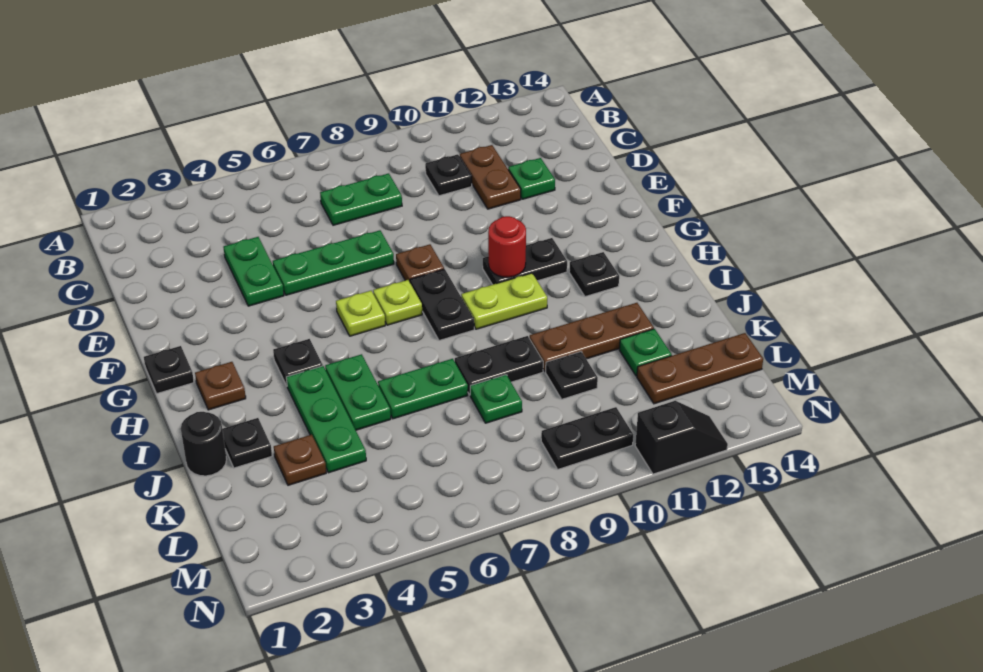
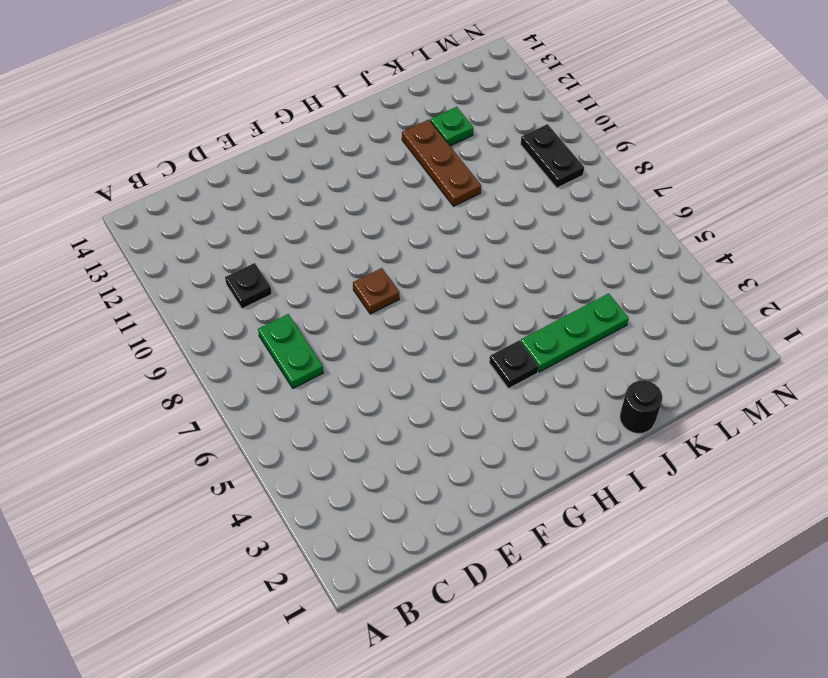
none -> brown 1x2 plate [460,145,521,209]
none -> green 1x2 plate [223,237,284,306]
none -> green 1x1 plate [508,158,555,199]
none -> green 1x3 plate [273,230,394,295]

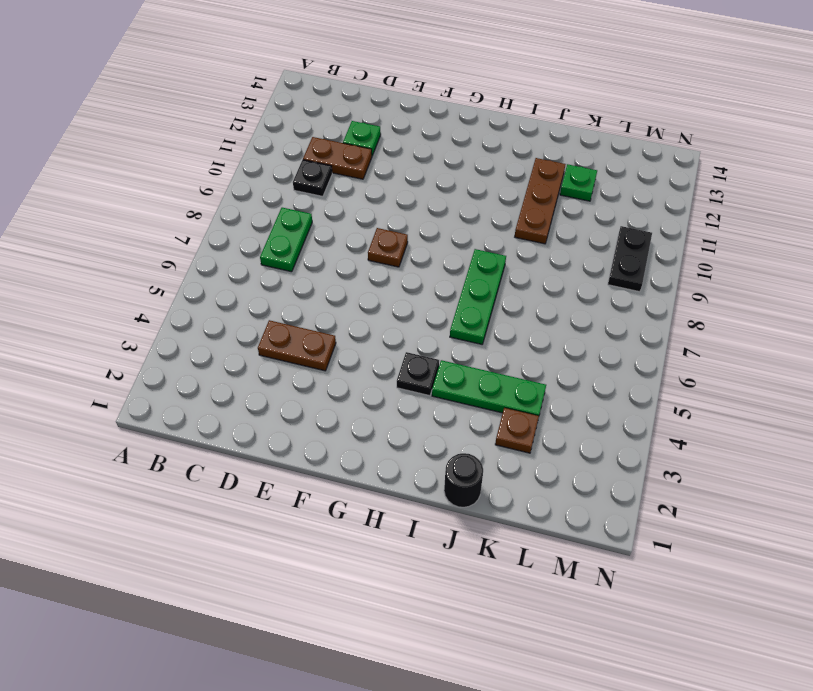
brown 1x2 plate [258,320,336,371] -> green 1x2 plate [223,237,284,306]
green 1x3 plate [450,249,506,344] -> green 1x3 plate moved to [273,230,394,295]
none -> black 1x1 plate [144,346,194,393]
none -> lime 1x1 plate [336,291,385,336]
none -> lime 1x1 plate [373,280,422,325]
none -> black 1x2 plate [410,269,474,340]

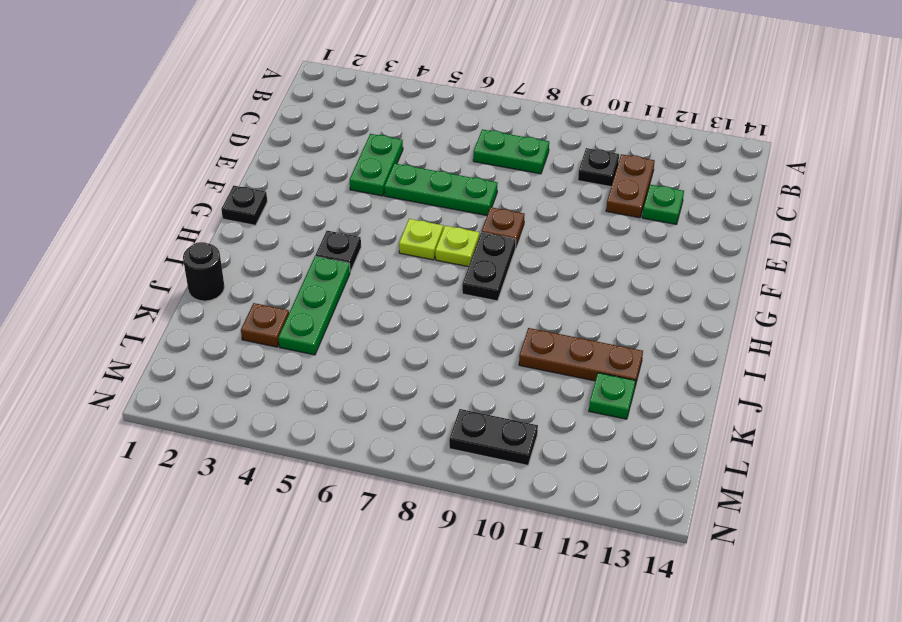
none -> black 1x2 plate [483,238,567,285]
none -> brown 1x1 plate [195,362,246,410]
none -> lime 1x2 plate [461,273,547,329]
none -> black 1x1 plate [569,252,619,297]

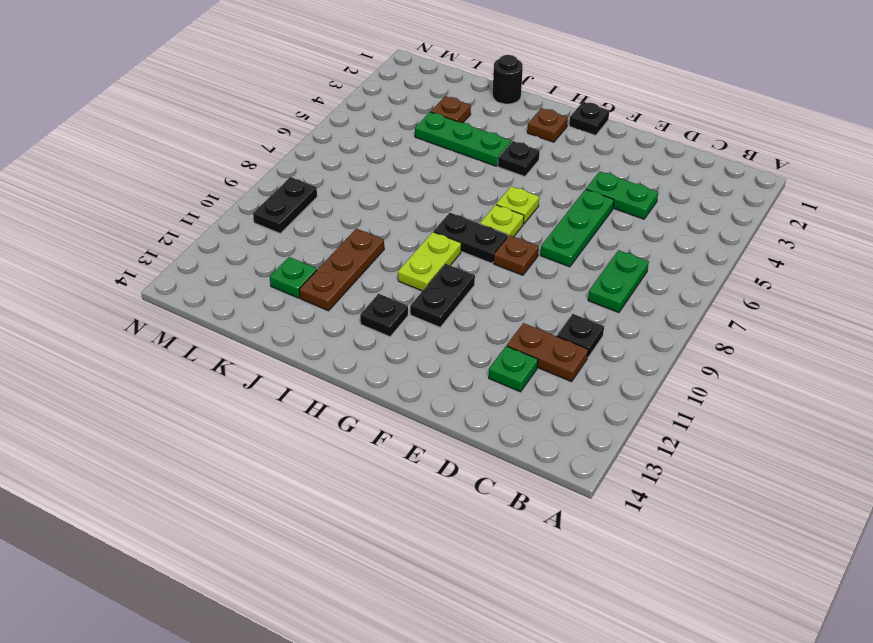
none -> green 1x2 plate [325,354,391,430]
none -> black 1x1 plate [222,418,272,468]
none -> green 1x2 plate [378,359,468,419]
none -> black 1x2 plate [455,336,543,395]

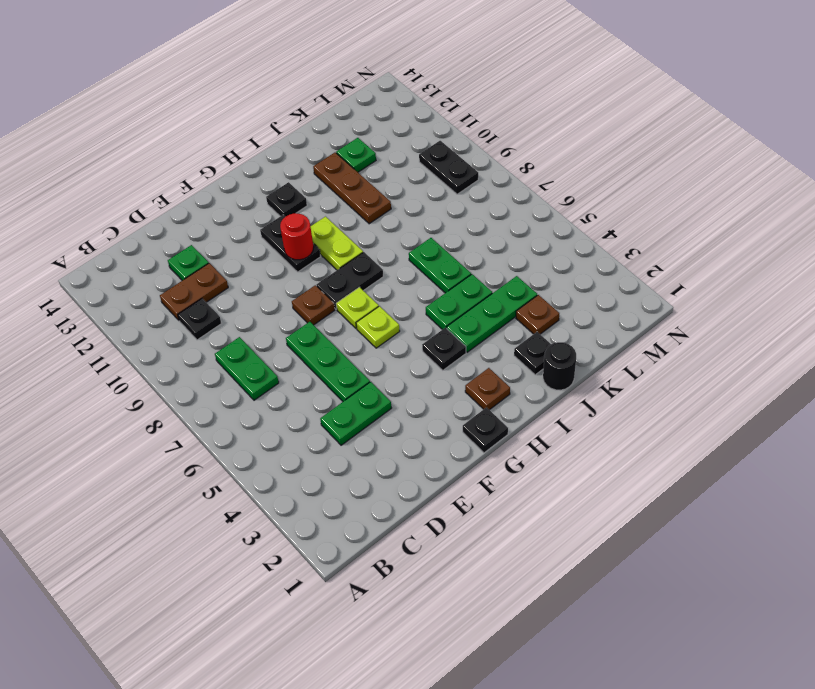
none -> black 1x2 plate [455,336,543,395]
none -> green 1x1 plate [470,375,522,423]
none -> black 1x1 plate [546,352,598,399]
none -> brown 1x3 plate [637,333,763,404]

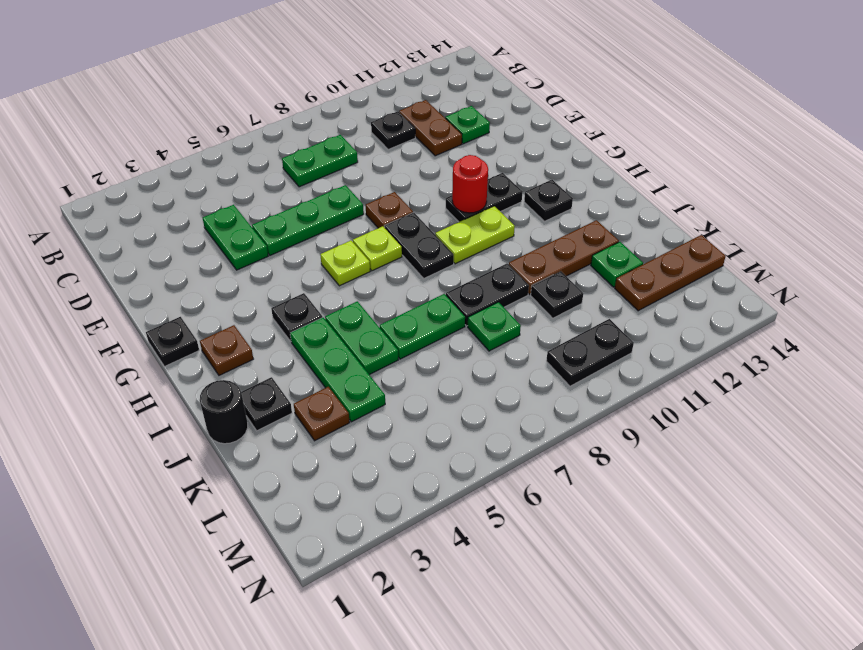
none -> black 1x2 slope [635,401,728,474]

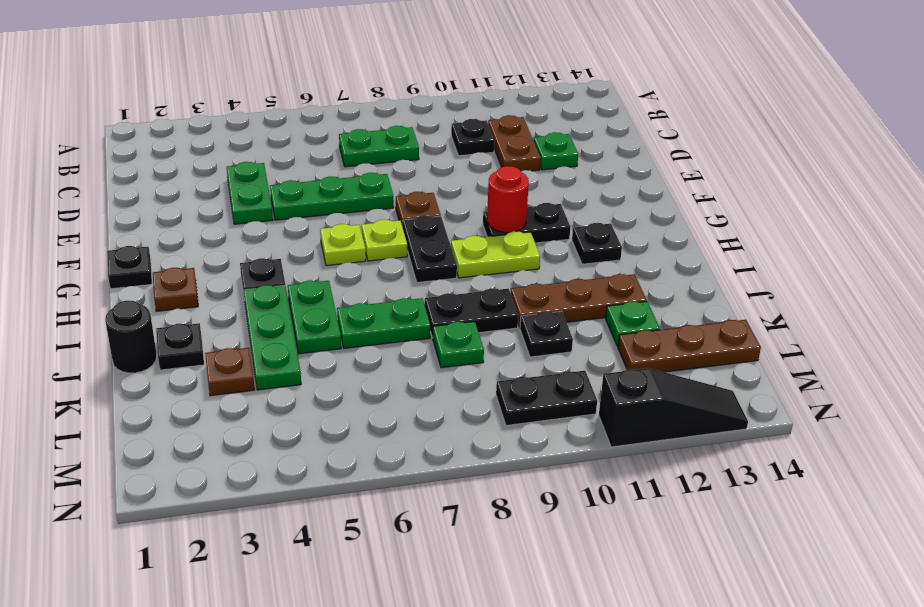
black 1x3 slope [599,368,748,447] -> black 1x2 slope [635,401,728,474]

